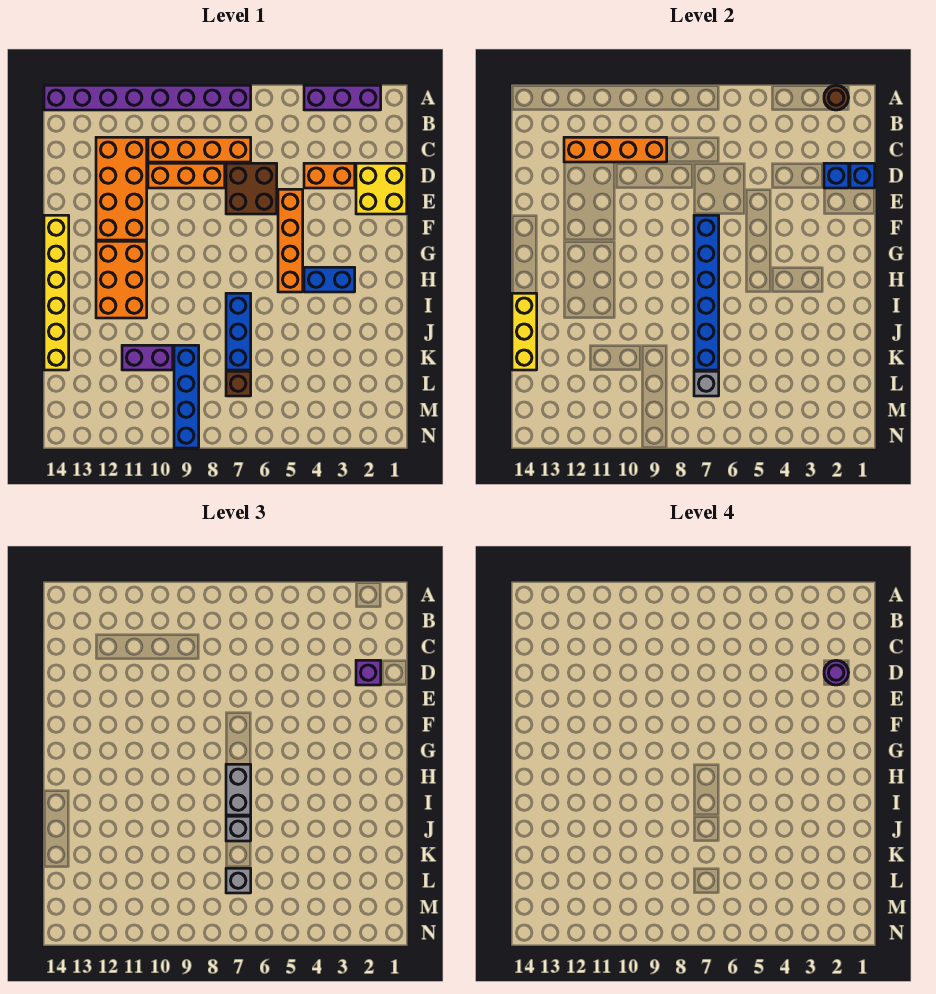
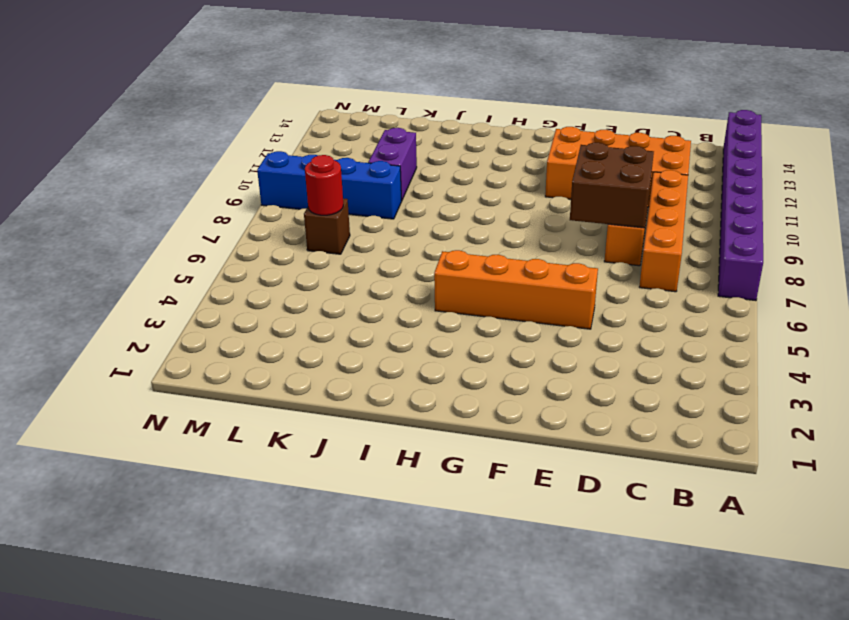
brown 2x2 brick [570,143,654,228] -> brown 2x2 brick moved to [226,163,277,214]
red 1x1 round brick [305,155,343,215] -> grey 1x1 brick [694,371,719,396]
none -> purple 1x3 brick [304,85,381,110]
none -> yellow 2x2 brick [356,163,407,214]
none -> orange 1x2 brick [304,163,355,188]

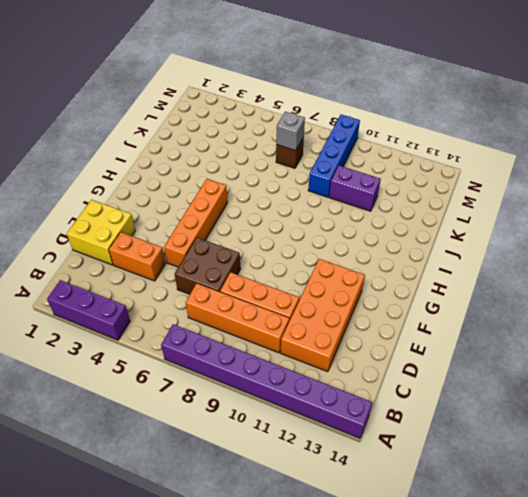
none -> yellow 1x6 brick [44,215,69,370]
none -> orange 2x3 brick [96,241,147,318]
none -> blue 1x2 brick [304,267,355,292]

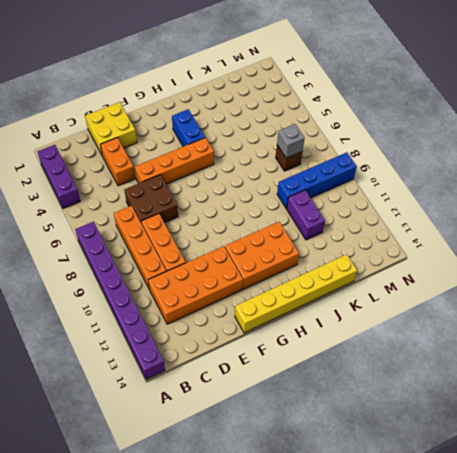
none -> blue 1x3 brick [226,293,251,370]
none -> brown 1x1 round brick [824,85,849,110]
none -> orange 1x4 brick [564,137,667,162]

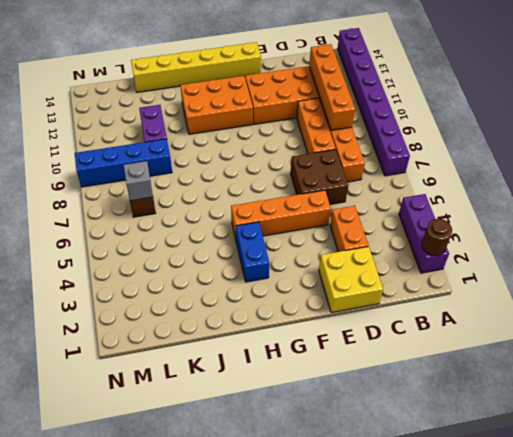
none -> blue 1x3 brick [226,293,251,370]
none -> blue 1x1 brick [850,163,875,188]
none -> blue 1x1 brick [824,163,849,188]

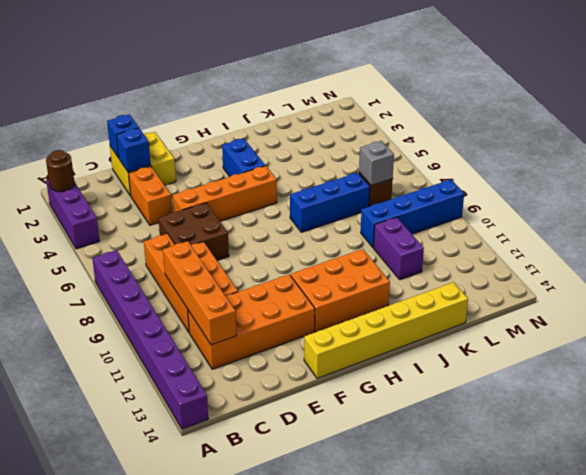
none -> blue 1x6 brick [694,215,719,370]
none -> yellow 1x3 brick [512,293,537,370]
none -> purple 1x1 brick [356,660,381,685]

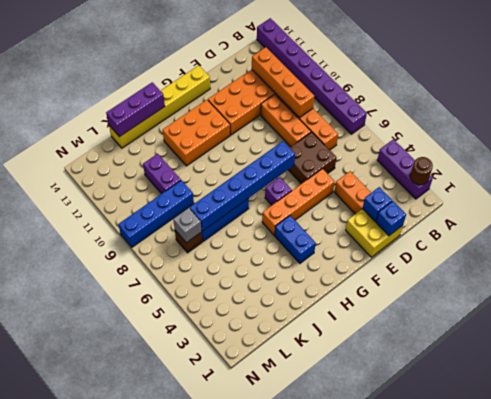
purple 1x1 brick [265,177,292,205] -> purple 1x1 brick moved to [356,660,381,685]
purple 1x3 brick [106,82,165,137] -> yellow 1x3 brick [512,293,537,370]
none -> grey 1x2 brick [226,764,251,815]
none -> grey 1x1 brick [226,816,251,841]
none -> grey 1x1 brick [226,868,251,893]

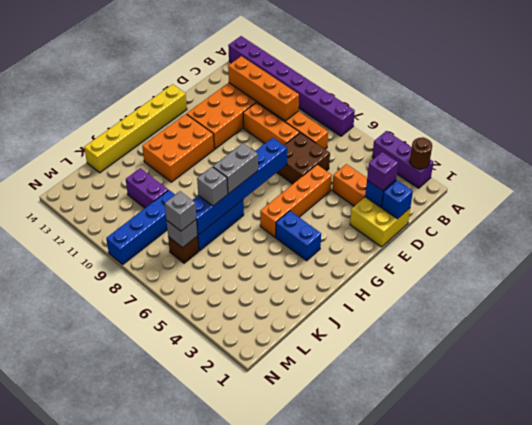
none -> yellow 1x3 brick [512,293,537,370]
none -> purple 1x1 round brick [824,660,849,685]

